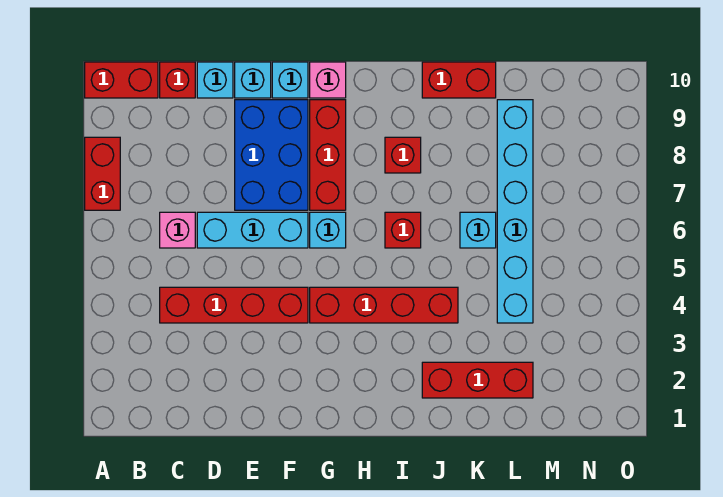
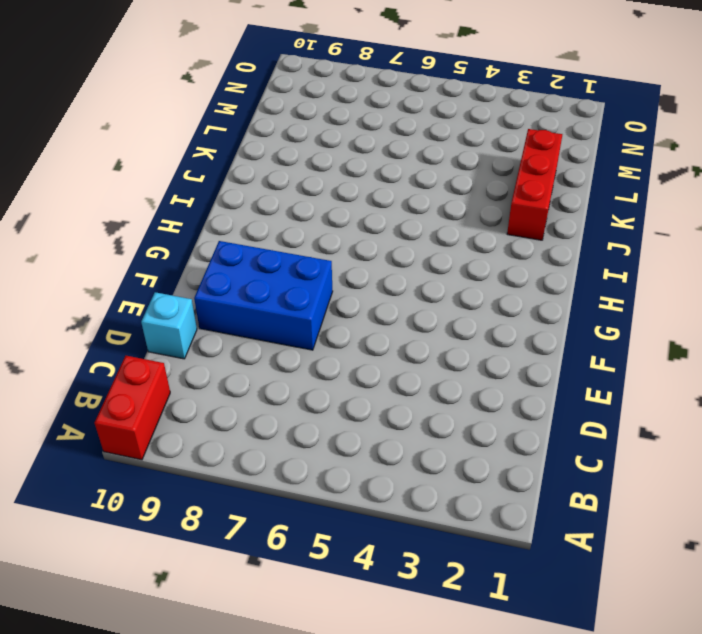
none -> red 1x2 brick [85,137,120,210]
none -> red 1x4 brick [160,287,308,323]
none -> pink 1x1 brick [160,212,195,248]

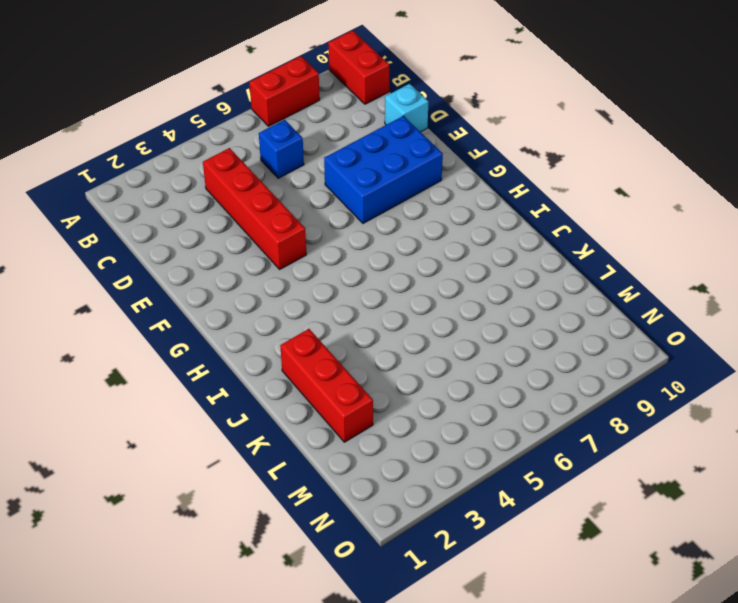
blue 1x1 brick [259,120,304,178] -> pink 1x1 brick [160,212,195,248]
none -> red 1x1 brick [160,62,195,98]
none -> cyan 1x3 brick [197,212,308,248]
none -> cyan 1x1 brick [235,62,271,98]

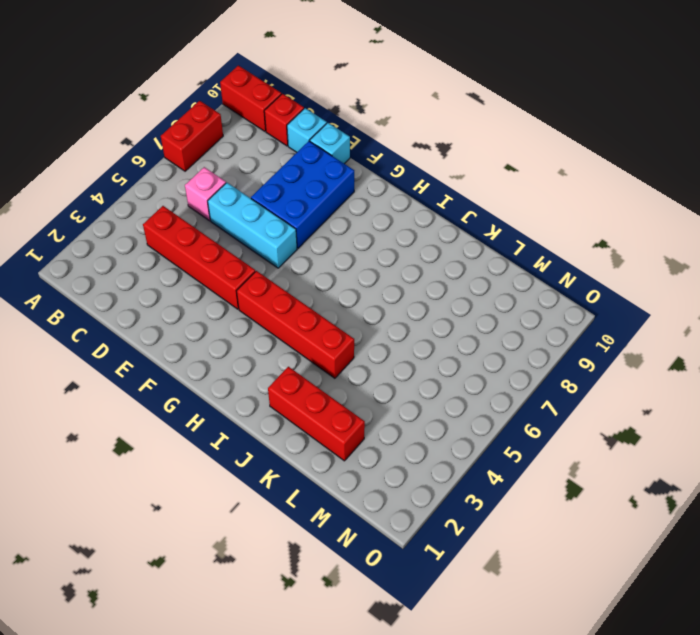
none -> cyan 1x1 brick [272,62,308,98]
none -> cyan 1x1 brick [310,212,346,248]
none -> red 1x3 brick [310,100,346,210]

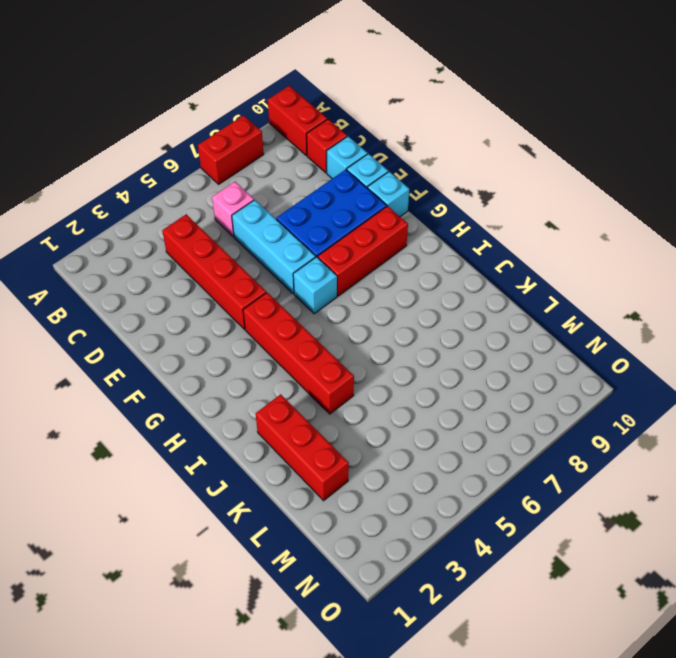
none -> pink 1x1 brick [310,62,346,98]
none -> red 1x1 brick [385,212,421,248]
none -> red 1x1 brick [385,137,421,173]

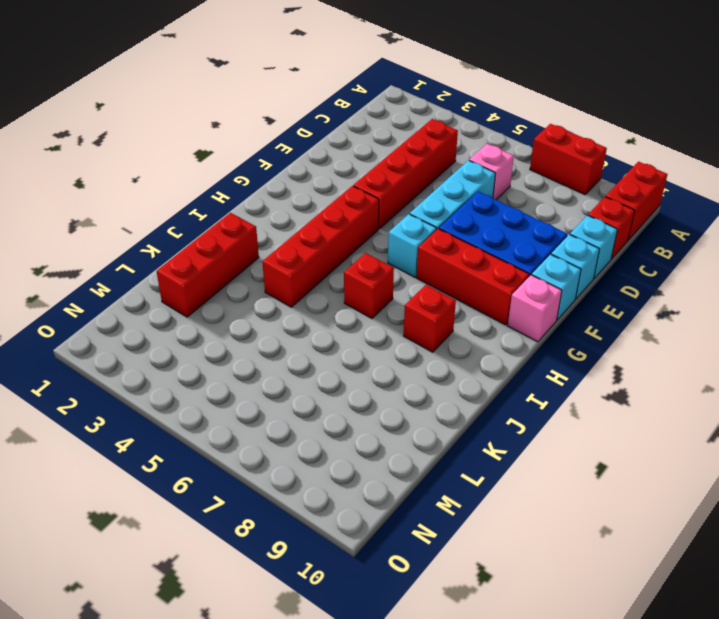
none -> red 1x2 brick [422,62,496,98]
none -> cyan 1x1 brick [460,212,496,248]
none -> cyan 1x6 brick [497,100,533,323]

